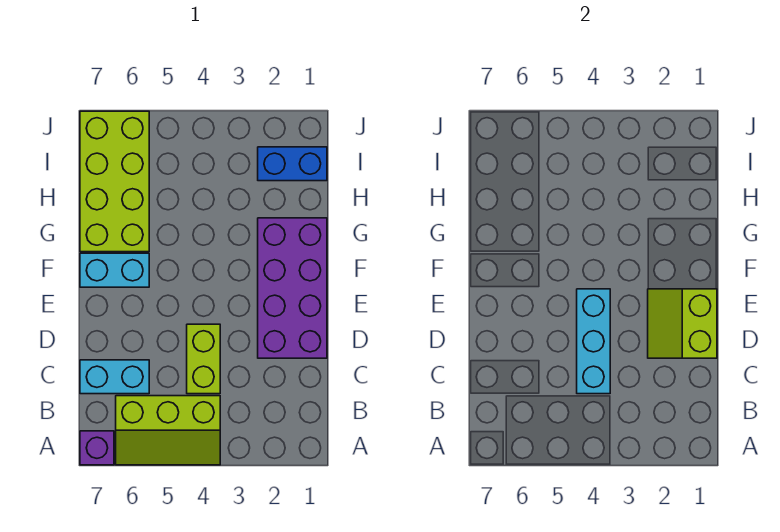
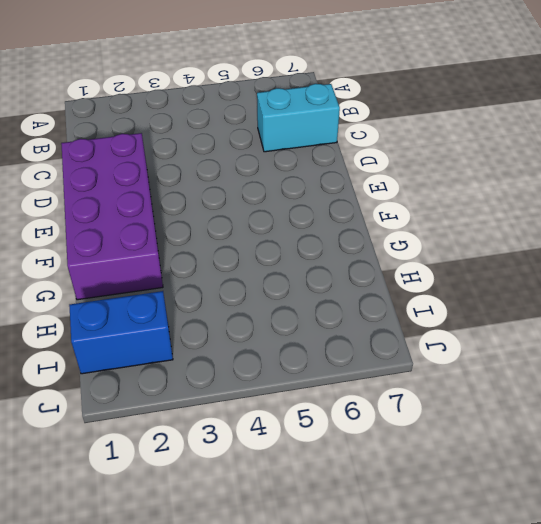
none -> lime 2x3 slope [116,396,220,465]
none -> purple 1x1 brick [80,431,114,465]

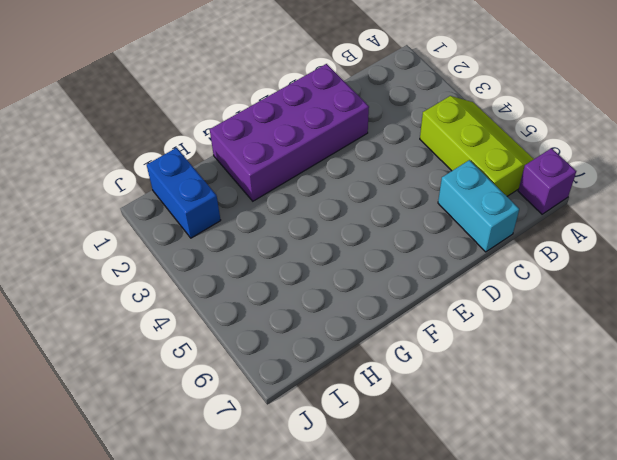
none -> lime 1x2 brick [187,324,220,394]
none -> cyan 1x2 brick [80,253,149,287]

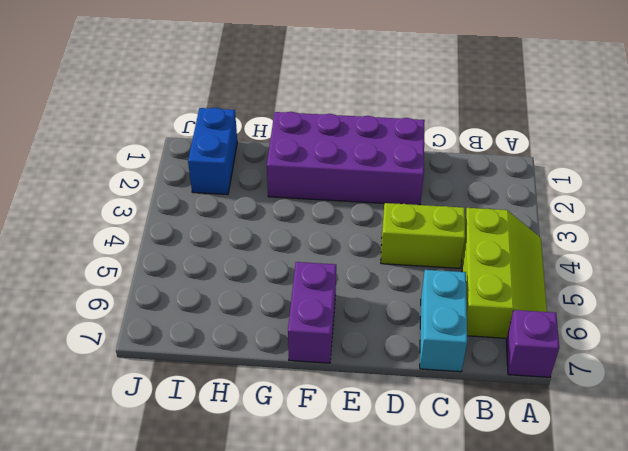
purple 1x2 brick [288,262,336,363] -> cyan 1x2 brick [80,253,149,287]
none -> lime 2x4 brick [80,111,149,252]
none -> cyan 1x3 brick [577,289,610,394]

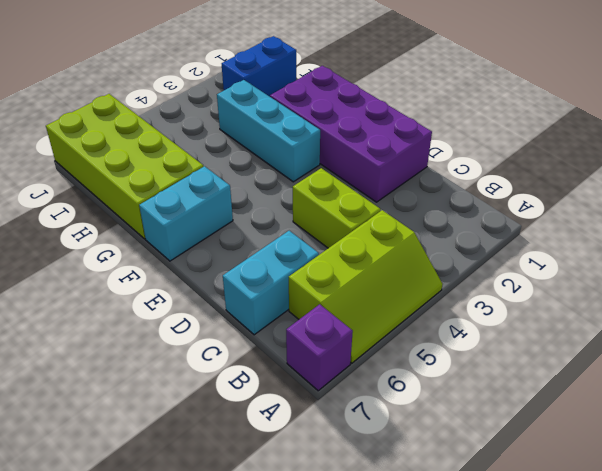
cyan 1x3 brick [217,80,320,182] -> cyan 1x3 brick moved to [577,289,610,394]
none -> lime 2x2 slope [648,289,717,358]

